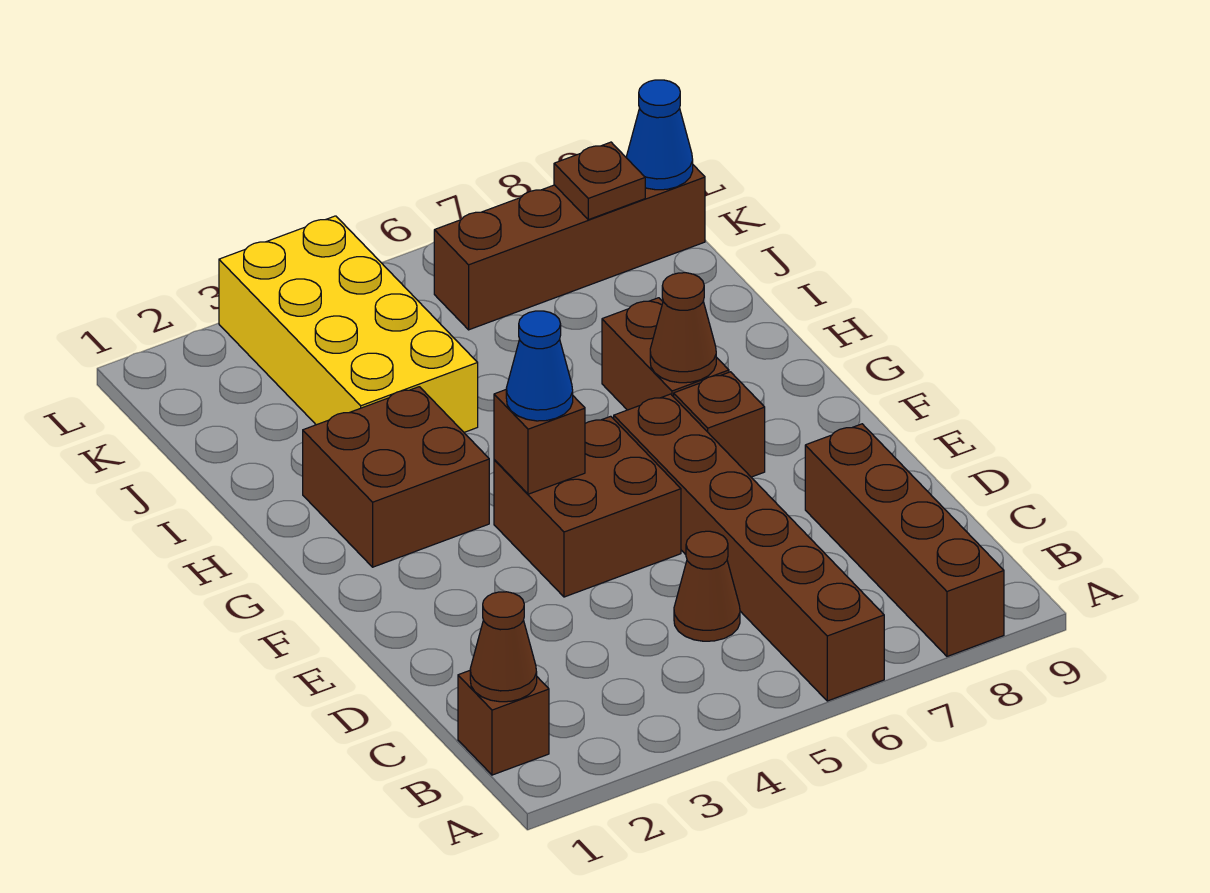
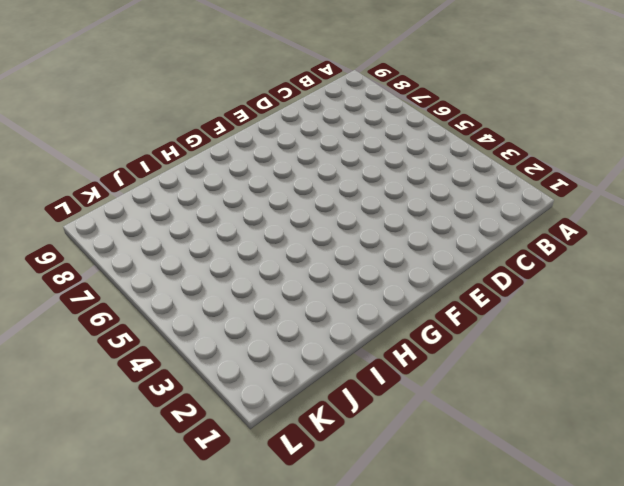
none -> brown 1x6 brick [614,394,884,701]
none -> brown 1x4 brick [805,424,1004,656]
none -> brown 1x1 brick [458,671,549,775]

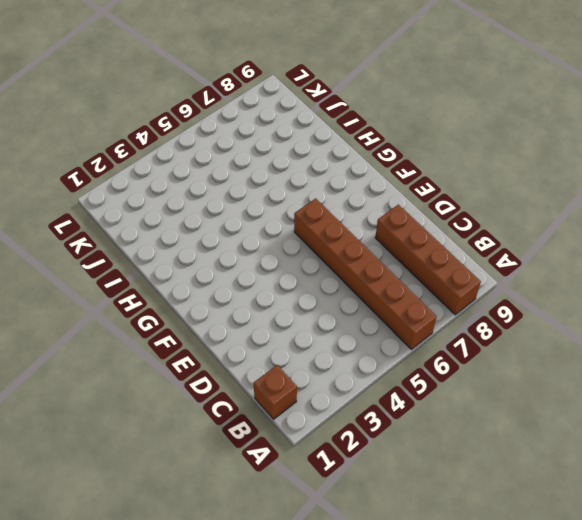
none -> brown 1x1 cone [674,531,740,641]
none -> brown 2x2 brick [494,416,681,597]
none -> brown 1x1 brick [674,372,765,477]

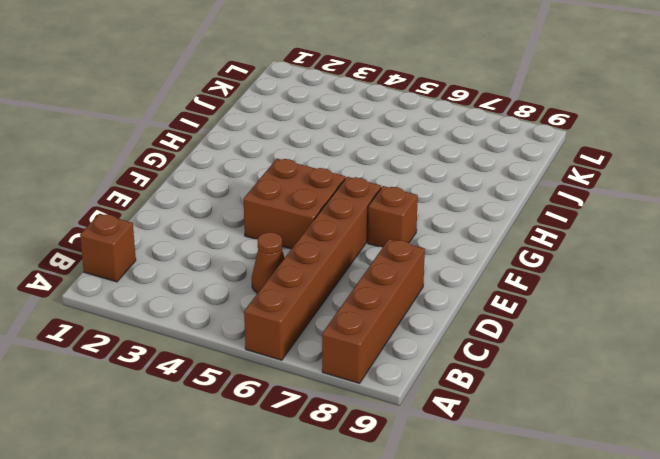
none -> brown 2x2 brick [303,387,489,567]
none -> brown 1x2 brick [602,298,729,410]
none -> yellow 2x4 brick [219,216,478,432]

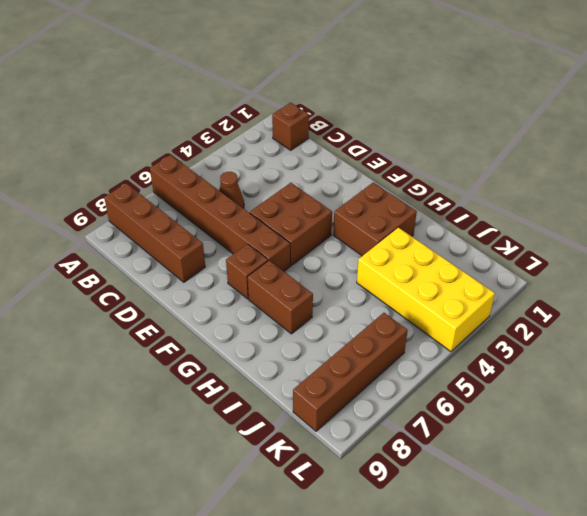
none -> brown 1x1 cone [470,592,537,702]
none -> brown 1x1 brick [494,390,585,494]
none -> brown 1x1 cone [650,273,716,383]

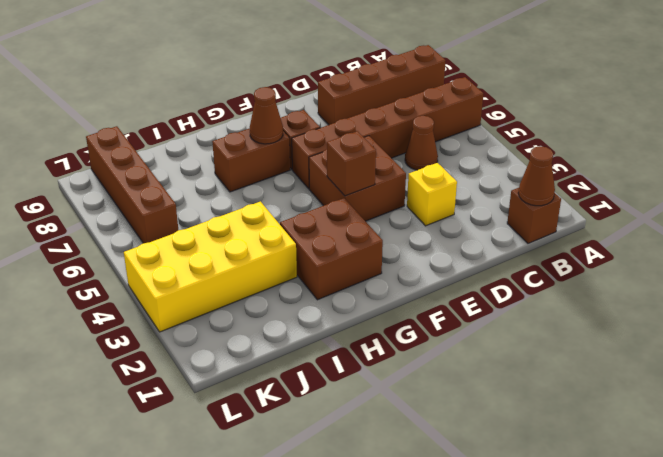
yellow 1x1 brick [407,163,457,226] -> none
none -> brown 1x1 plate [554,142,645,220]
none -> blue 1x1 cone [626,80,693,190]
none -> blue 1x1 cone [506,311,573,421]

